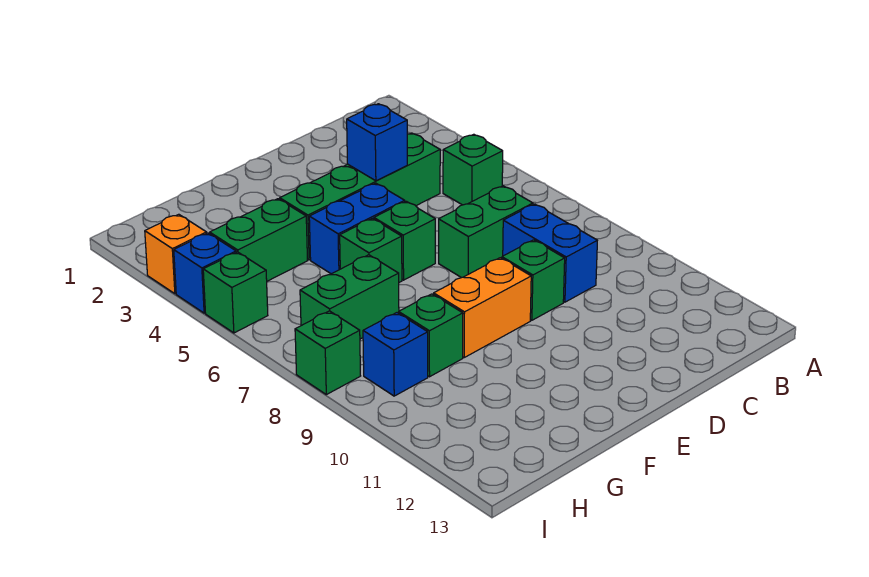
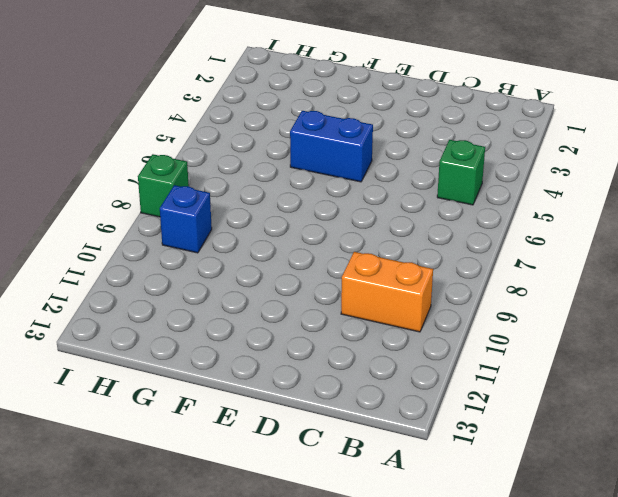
orange 1x2 brick [341,252,433,332] -> orange 1x2 brick moved to [434,258,531,357]
none -> green 1x4 brick [280,133,440,260]
none -> green 1x2 brick [439,186,533,278]
none -> blue 1x2 brick [503,204,597,302]

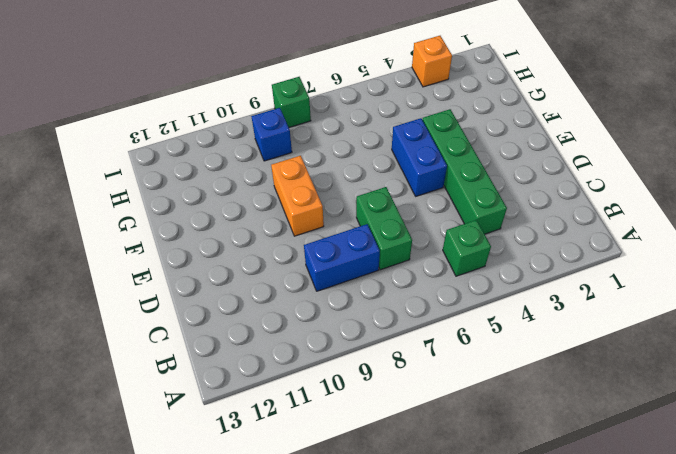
none -> green 1x1 brick [502,240,565,320]
none -> green 1x1 brick [374,201,435,280]
none -> green 1x1 brick [340,218,402,282]

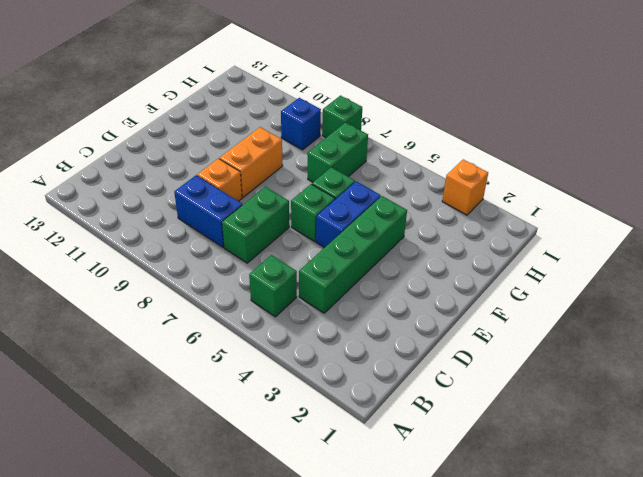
orange 1x1 brick [197,159,242,201] -> green 1x1 brick [502,240,565,320]
none -> green 1x2 brick [210,199,308,281]
none -> green 1x1 brick [399,294,463,377]
none -> blue 1x1 brick [174,233,236,313]

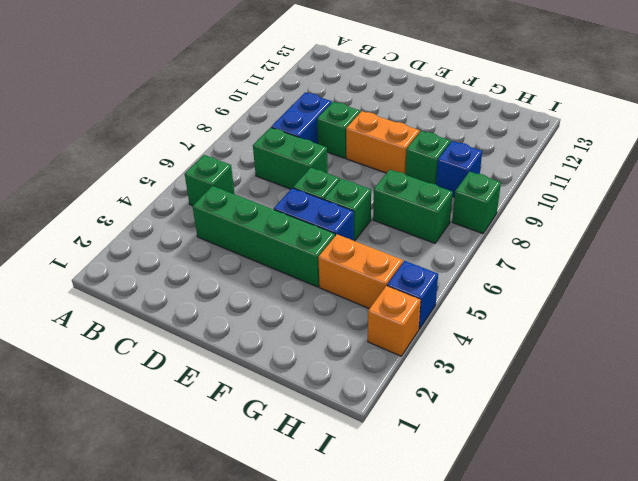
orange 1x2 brick [318,234,403,309] -> green 1x2 brick [210,199,308,281]
none -> green 1x1 brick [203,252,268,333]
none -> blue 1x1 brick [347,104,407,181]

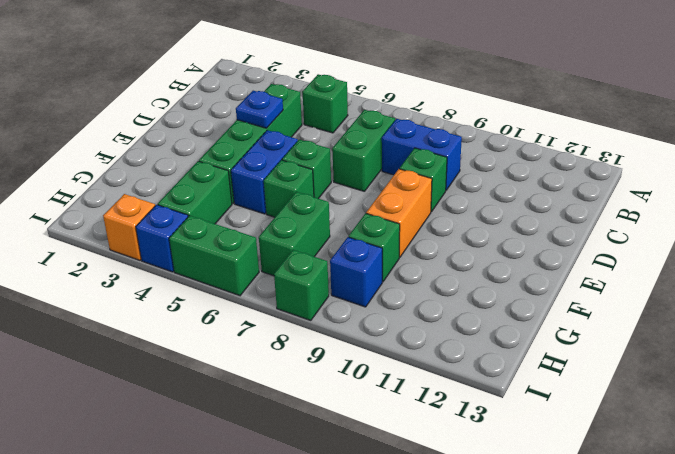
blue 1x1 plate [236,91,283,128] -> blue 1x1 brick [347,104,407,181]
green 1x2 brick [169,216,259,296] -> green 1x1 brick [203,252,268,333]

